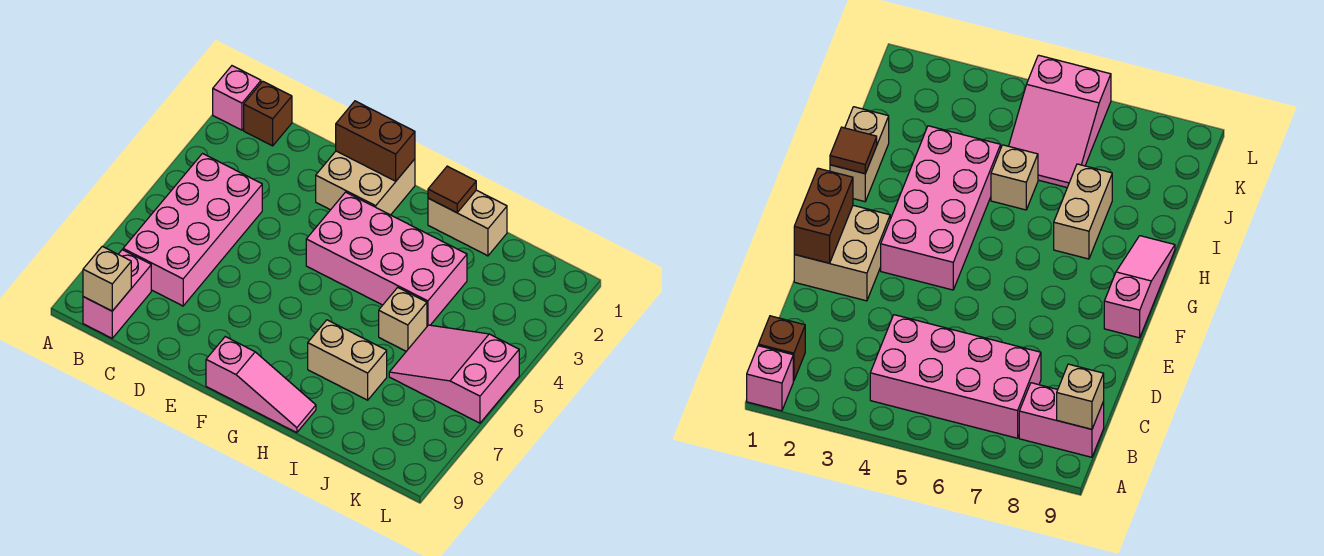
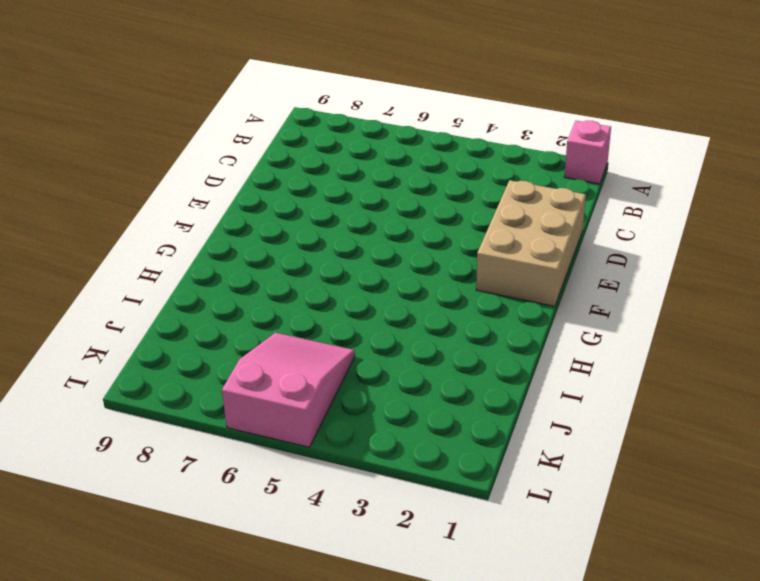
tan 2x3 brick [476,180,586,306] -> tan 2x2 brick [316,151,415,215]
none -> brown 1x1 brick [244,81,292,146]
none -> pink 2x4 brick [123,154,262,306]
none -> pink 1x2 brick [83,250,151,338]

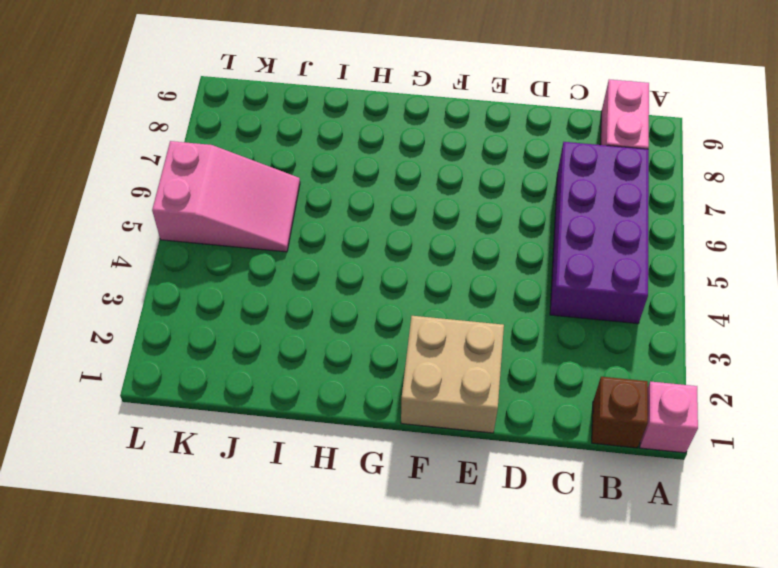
purple 2x4 brick [550,142,649,324] -> pink 2x4 brick [123,154,262,306]
none -> pink 2x4 brick [306,192,467,326]
none -> pink 1x3 slope [206,337,316,433]
none -> tan 1x2 brick [428,190,507,256]

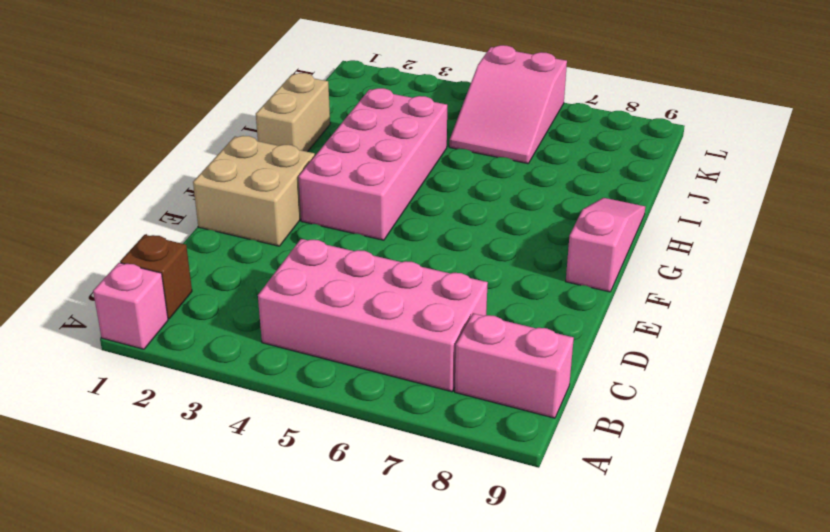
none -> tan 1x2 brick [308,320,387,400]
none -> tan 1x1 brick [379,287,427,351]
none -> tan 1x1 brick [83,246,131,311]

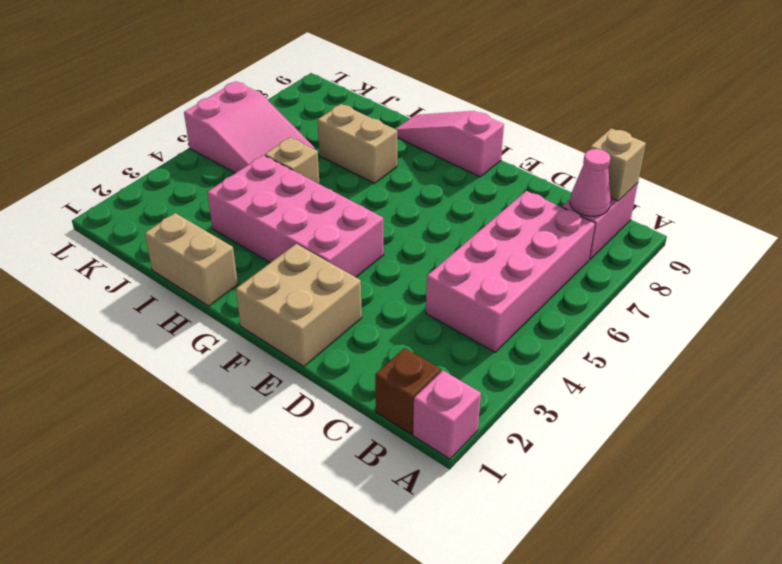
pink 1x1 cone [570,149,611,216] -> none
none -> brown 1x2 brick [336,101,415,181]
none -> brown 1x1 tile [428,166,476,213]

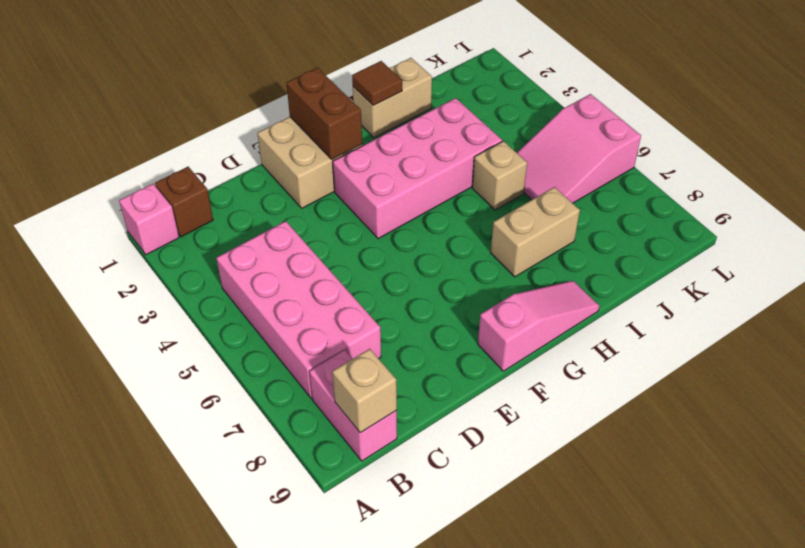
brown 1x2 brick [286,68,362,159] -> brown 1x2 brick turned to [336,101,415,181]

